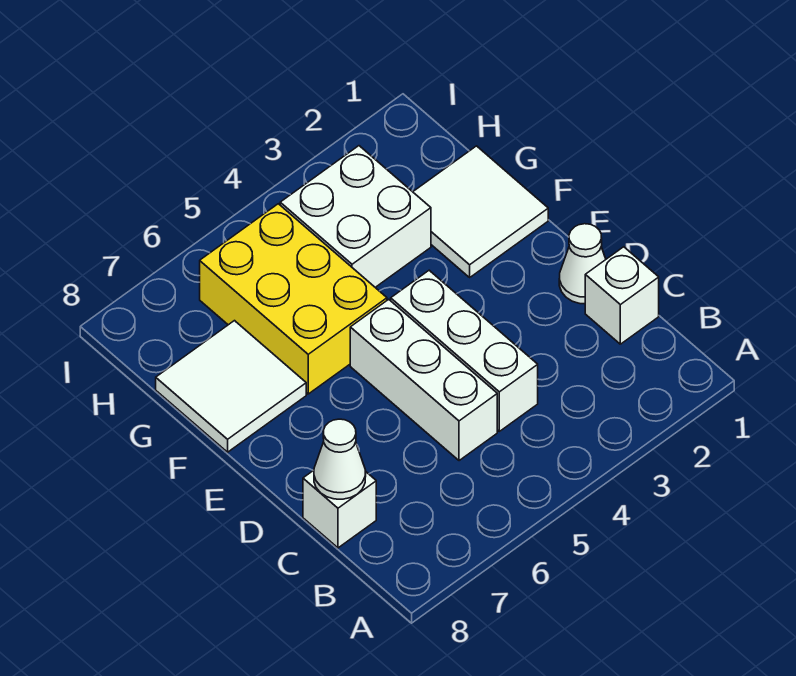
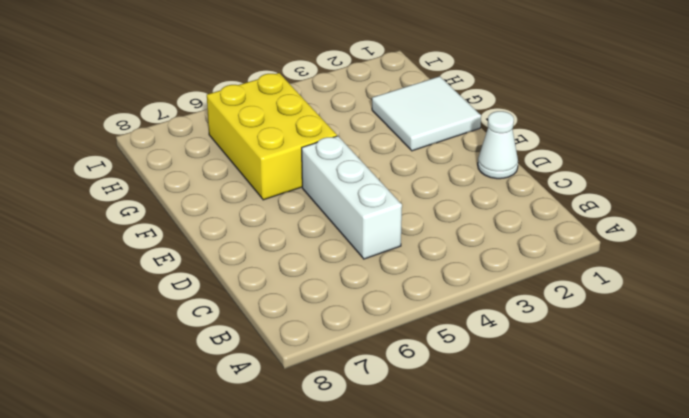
none -> white 1x1 brick [585,247,659,344]
none -> white 1x3 brick [391,270,538,431]

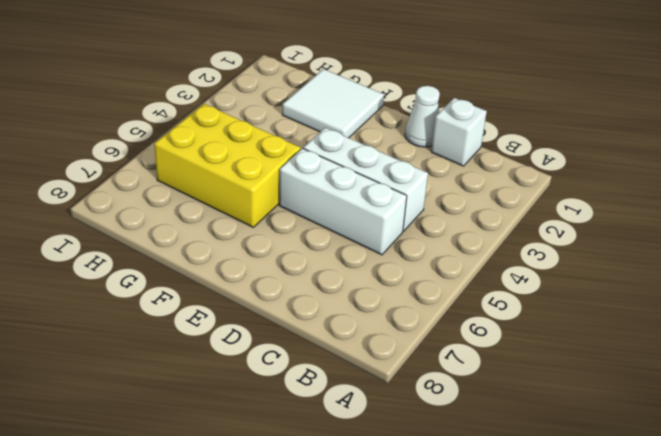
none -> white 1x1 brick [303,470,376,548]
none -> white 2x2 tile [156,321,306,452]

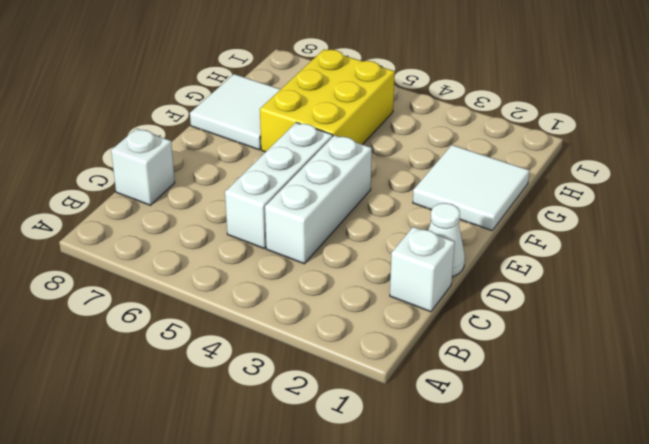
none -> white 2x2 brick [280,146,431,287]
none -> white 1x1 cone [314,419,366,499]

